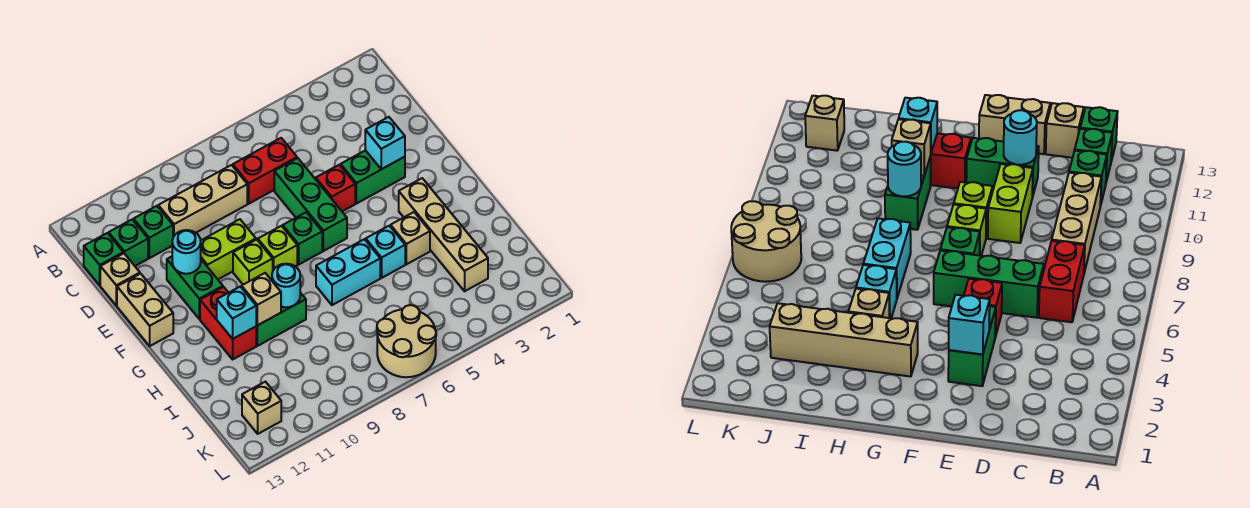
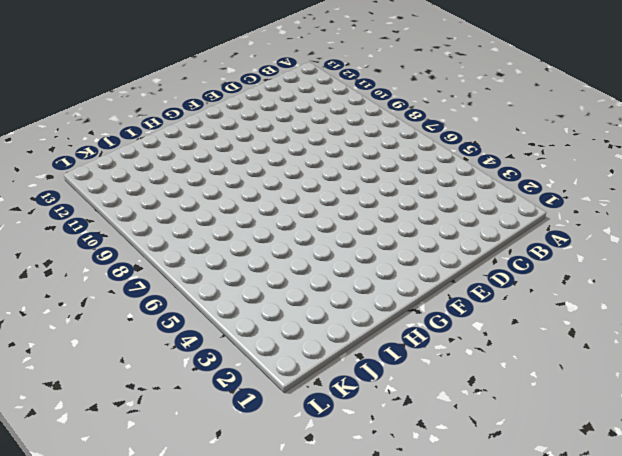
none -> red 1x2 brick [233,138,297,204]
none -> tan 1x3 brick [158,165,247,237]
none -> green 1x1 brick [133,206,173,258]

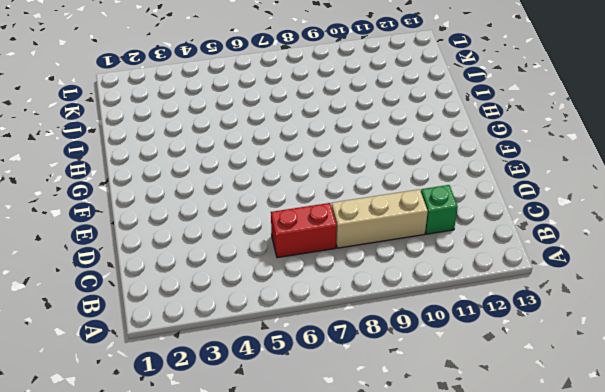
none -> green 1x1 brick [109,220,148,266]
none -> green 1x1 brick [84,233,123,285]
none -> green 1x3 brick [274,158,347,251]

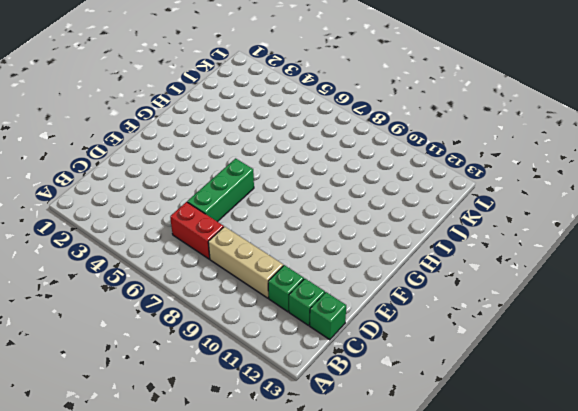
none -> tan 1x1 brick [100,253,140,306]
none -> green 1x2 brick [341,150,405,204]
none -> red 1x1 brick [316,165,355,211]

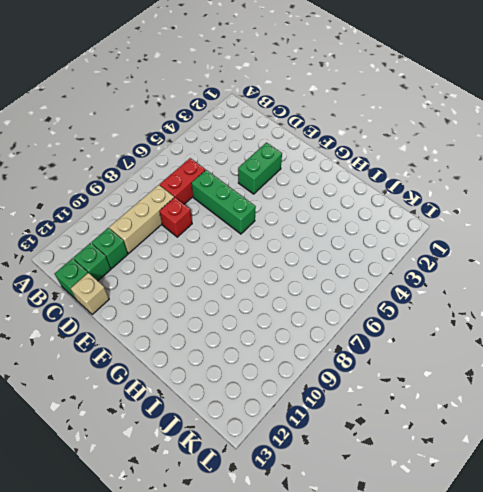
red 1x1 brick [159,197,192,237] -> red 1x1 brick moved to [316,165,355,211]
none -> lime 1x2 brick [201,219,256,279]
none -> green 1x2 brick [167,257,223,319]
none -> tan 1x2 brick [117,274,173,346]

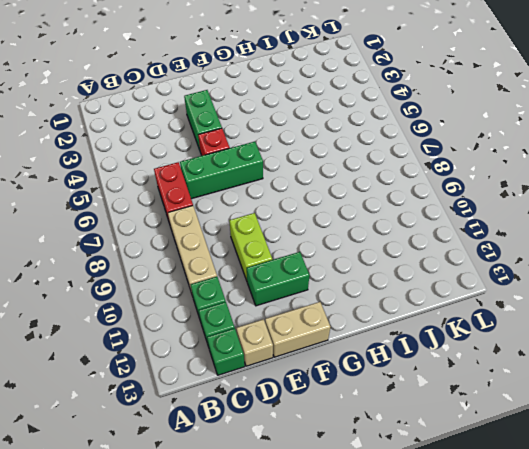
none -> green 1x1 brick [283,212,322,264]
none -> lime 1x1 brick [258,226,297,270]
none -> lime 1x1 brick [233,239,273,285]

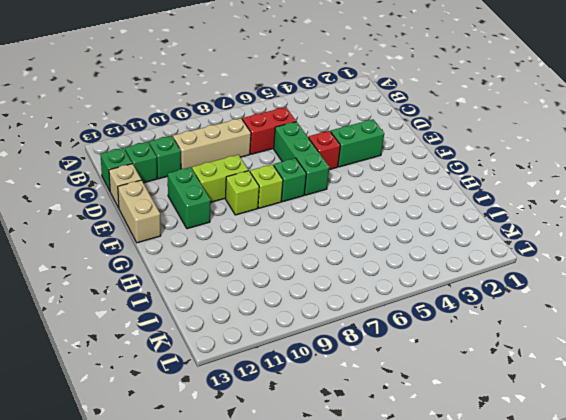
none -> tan 1x4 brick [399,178,488,291]
none -> red 1x2 brick [200,287,256,359]
none -> tan 1x1 brick [391,212,430,264]

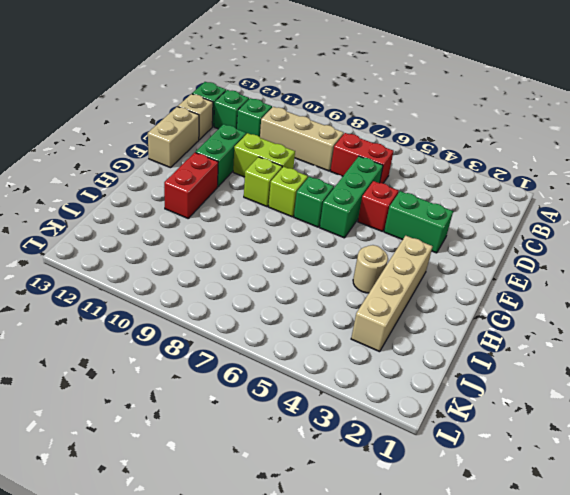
tan 1x1 round brick [353,245,388,293] -> tan 1x1 brick [391,212,430,264]
none -> cyan 1x1 brick [366,226,405,278]
none -> cyan 1x2 brick [316,239,380,305]
none -> green 1x2 brick [256,293,306,346]

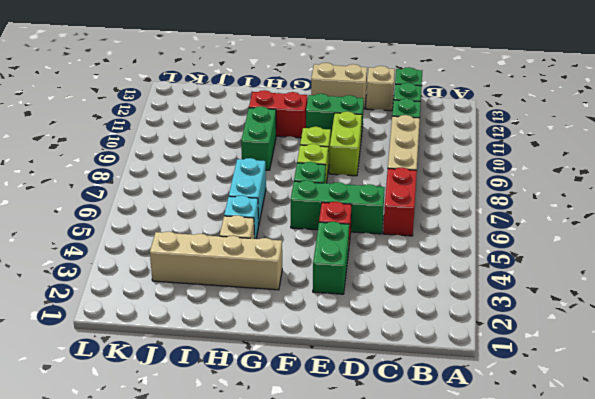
none -> tan 2x2 round brick [377,305,436,377]
none -> tan 1x1 brick [242,382,281,434]
none -> cyan 1x1 brick [365,117,405,169]

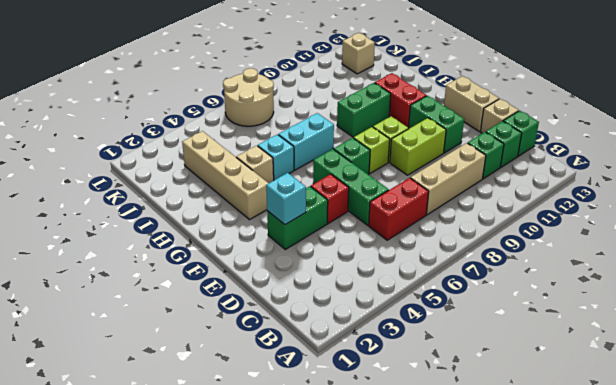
none -> cyan 1x1 round brick [172,230,201,274]
none -> cyan 1x1 round brick [272,264,300,307]
none -> tan 1x1 brick [242,273,281,325]

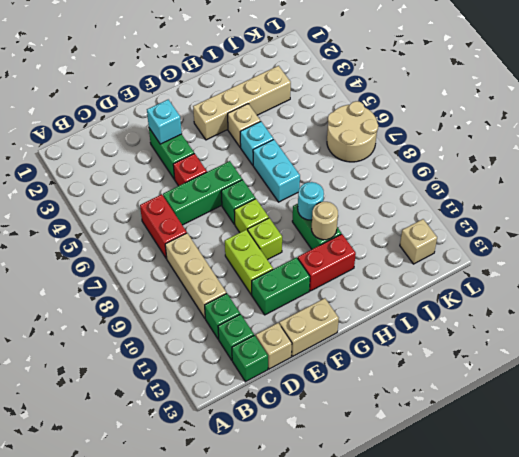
tan 1x1 round brick [312,202,338,240] -> tan 1x1 brick [242,273,281,325]
none -> cyan 1x1 round brick [172,230,201,274]
none -> cyan 1x1 brick [217,287,256,339]

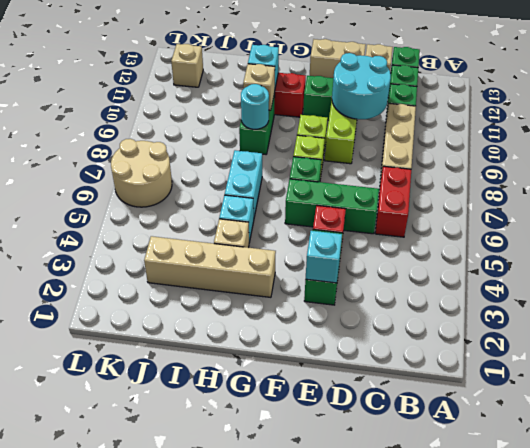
cyan 2x2 round brick [332,53,391,119] -> cyan 1x1 round brick [172,230,201,274]

